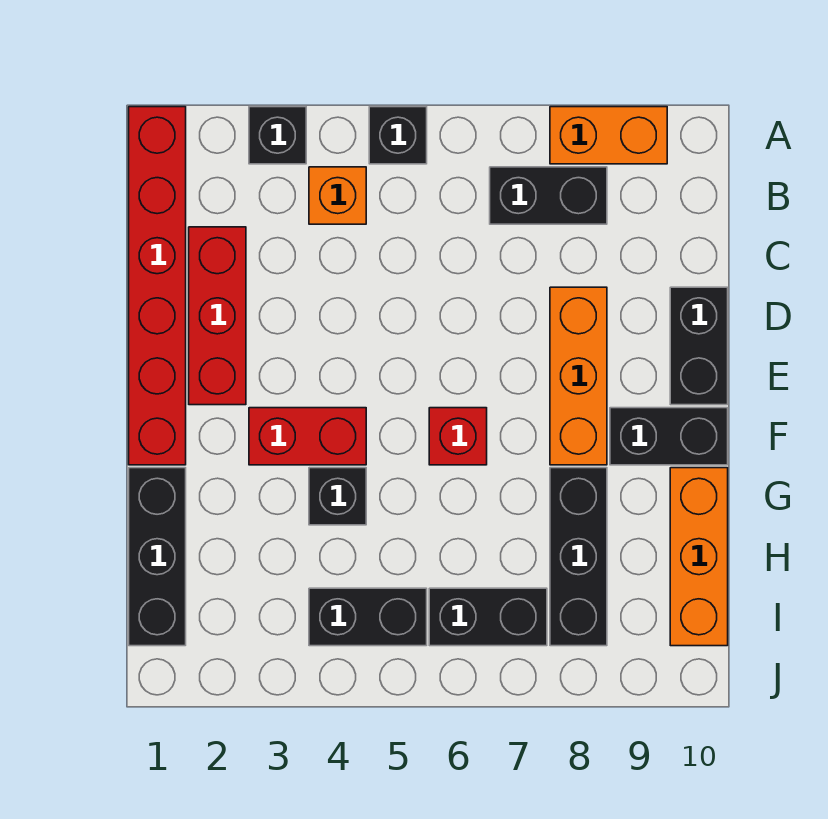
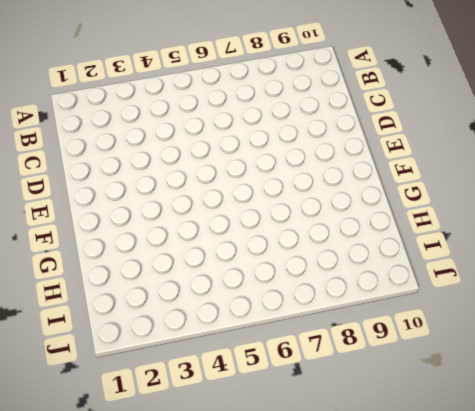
none -> red 1x6 brick [129,107,186,465]
none -> black 1x1 brick [249,107,306,164]
none -> black 1x1 brick [369,107,427,164]

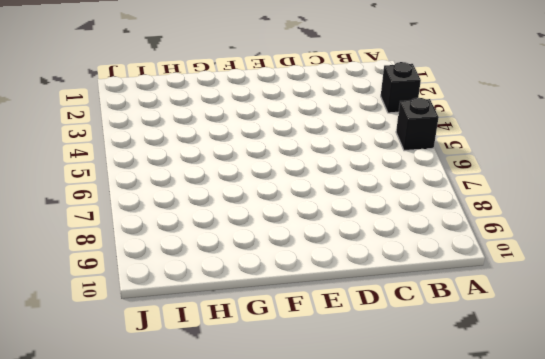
none -> red 1x6 brick [129,107,186,465]
none -> orange 1x2 brick [550,107,667,164]
none -> orange 1x1 brick [309,167,366,224]

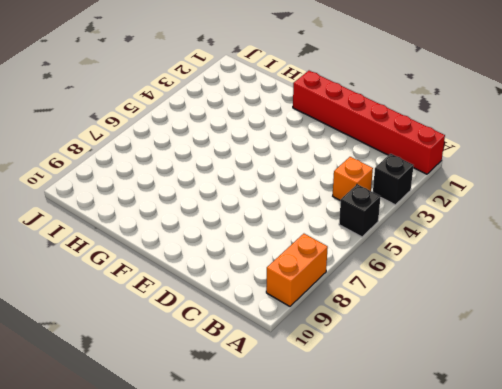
none -> black 1x2 brick [490,167,607,224]
none -> red 1x3 brick [189,227,246,405]
none -> orange 1x3 brick [550,287,607,465]

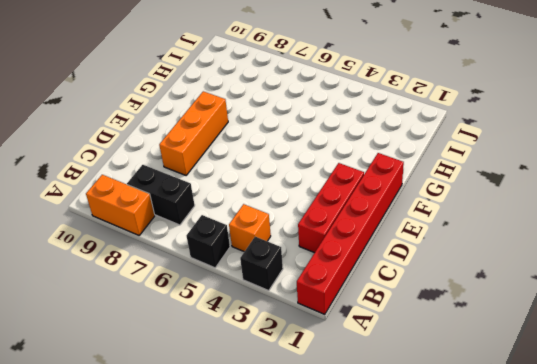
none -> black 1x2 brick [670,287,728,405]
none -> red 1x2 brick [249,408,366,465]
none -> red 1x1 brick [429,408,487,465]

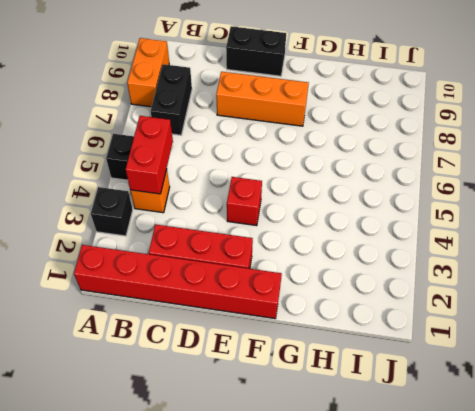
red 1x2 brick [126,116,173,194] -> red 1x2 brick moved to [249,408,366,465]
red 1x1 brick [227,177,262,226] -> red 1x1 brick moved to [429,408,487,465]
none -> black 1x2 brick [610,408,728,465]
none -> black 1x3 brick [129,468,186,646]
none -> black 1x1 brick [309,468,366,525]

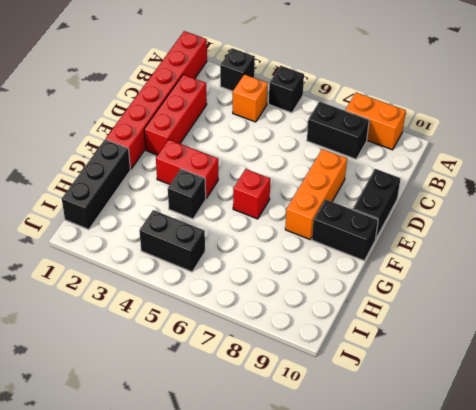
none -> black 1x3 brick [550,468,607,646]
none -> orange 1x3 brick [670,468,728,646]
none -> black 1x2 brick [429,588,547,646]

